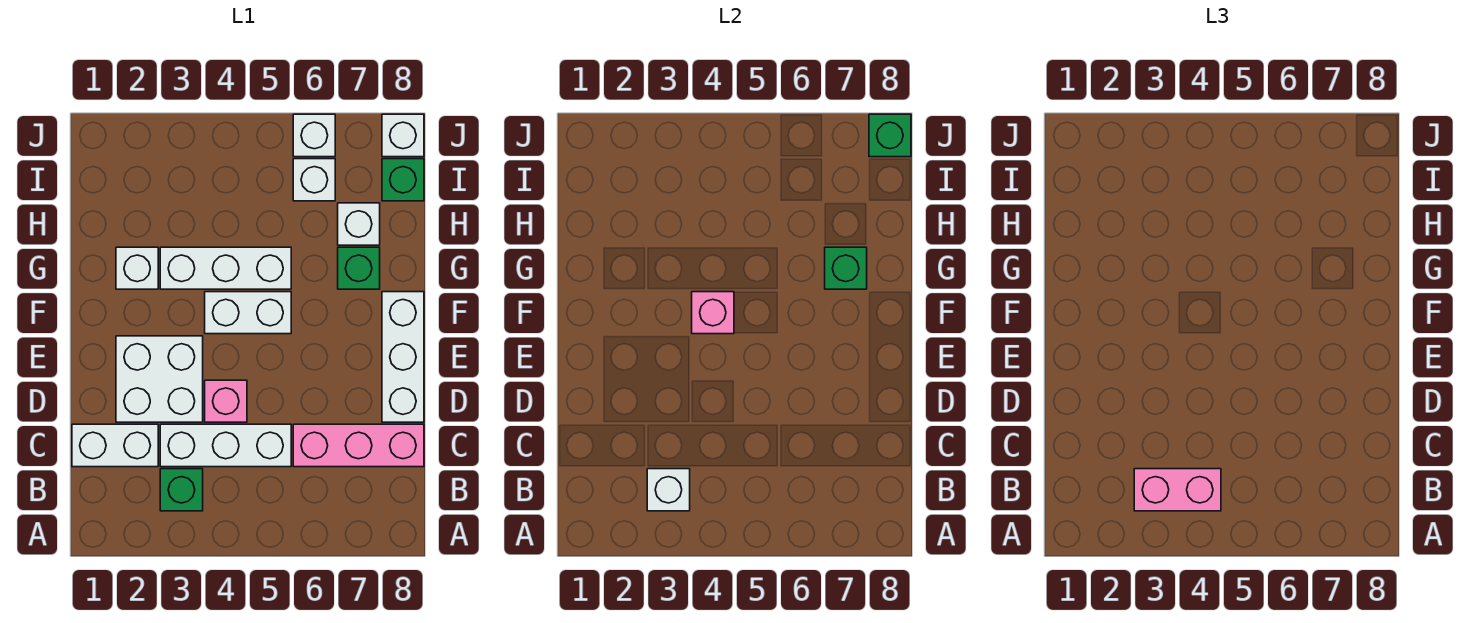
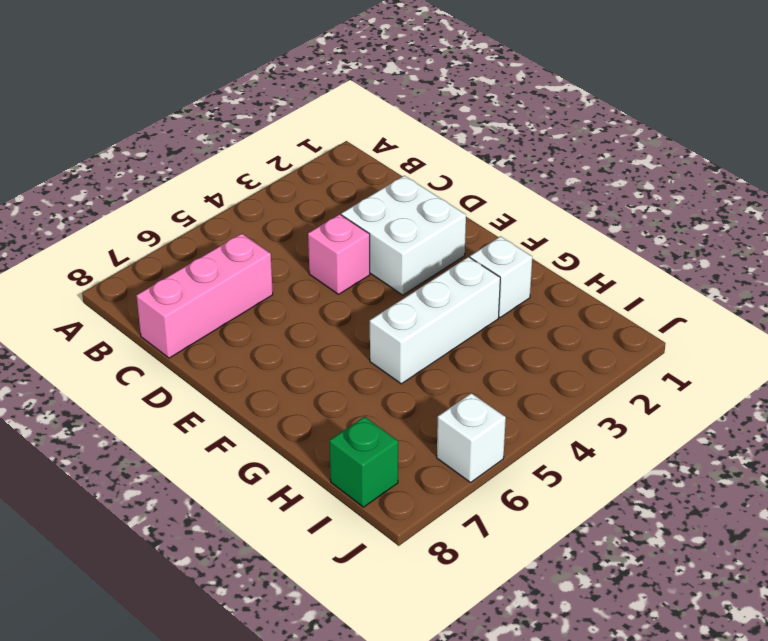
none -> green 1x1 brick [160,469,203,511]
none -> white 1x2 brick [72,424,158,467]
none -> white 1x3 brick [160,424,291,467]

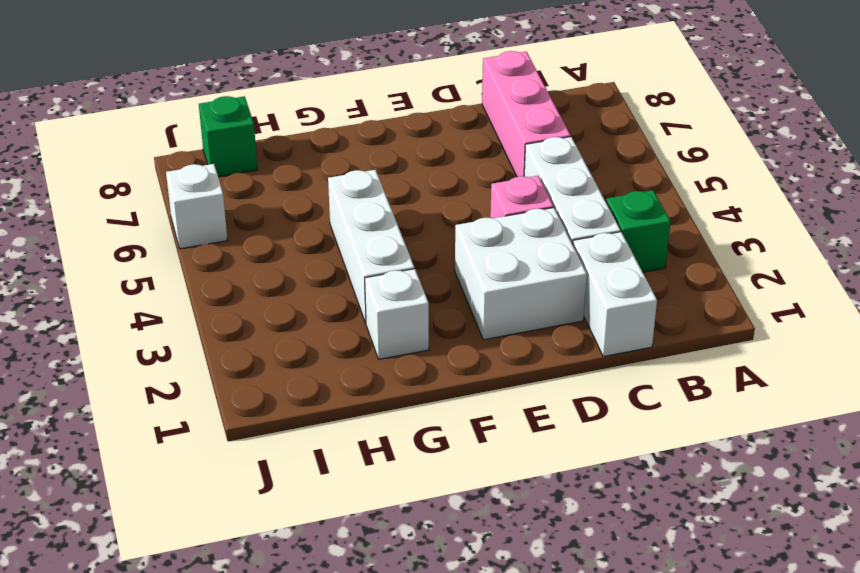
none -> white 1x3 brick [382,292,424,422]
none -> white 1x2 brick [205,292,291,334]
none -> green 1x1 brick [338,247,380,289]

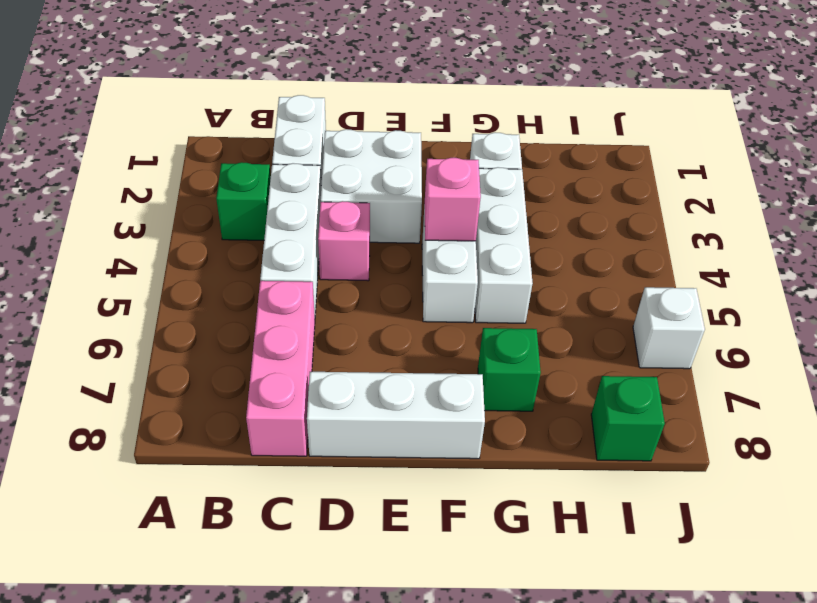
none -> white 1x1 brick [338,203,380,245]
none -> white 1x1 brick [293,159,335,201]
none -> white 1x1 brick [382,114,424,157]

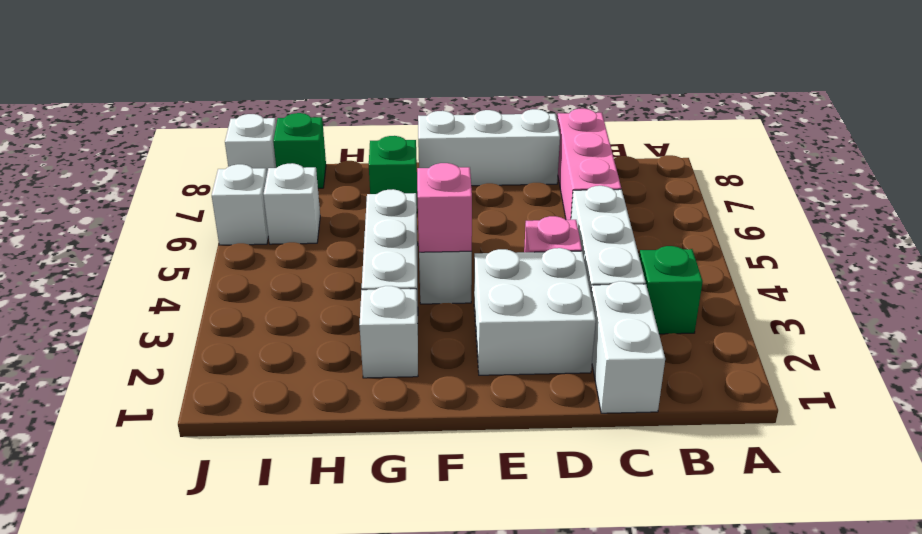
none -> white 1x1 brick [338,203,380,245]
none -> white 1x1 brick [647,469,690,511]
none -> green 1x1 brick [825,247,867,289]

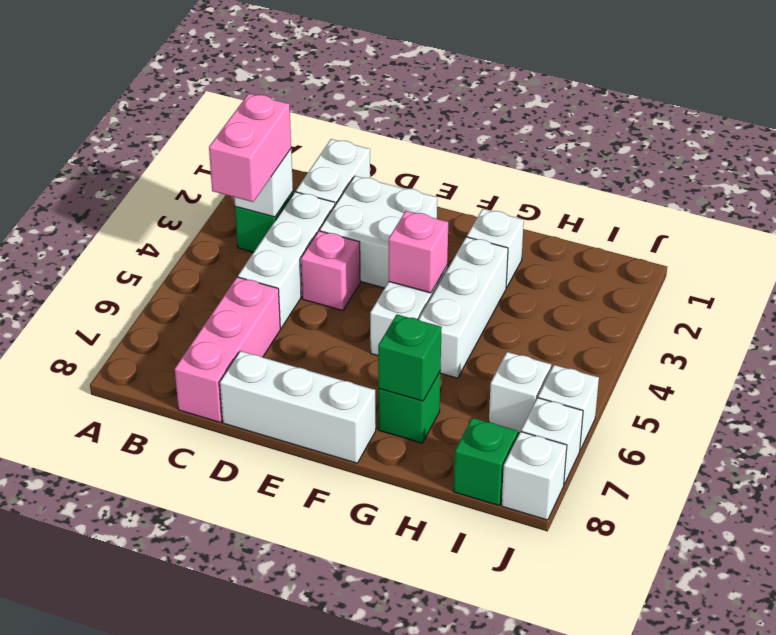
white 1x1 brick [521,398,583,484] -> white 1x1 brick moved to [338,203,380,245]
none -> green 1x1 brick [869,114,911,157]

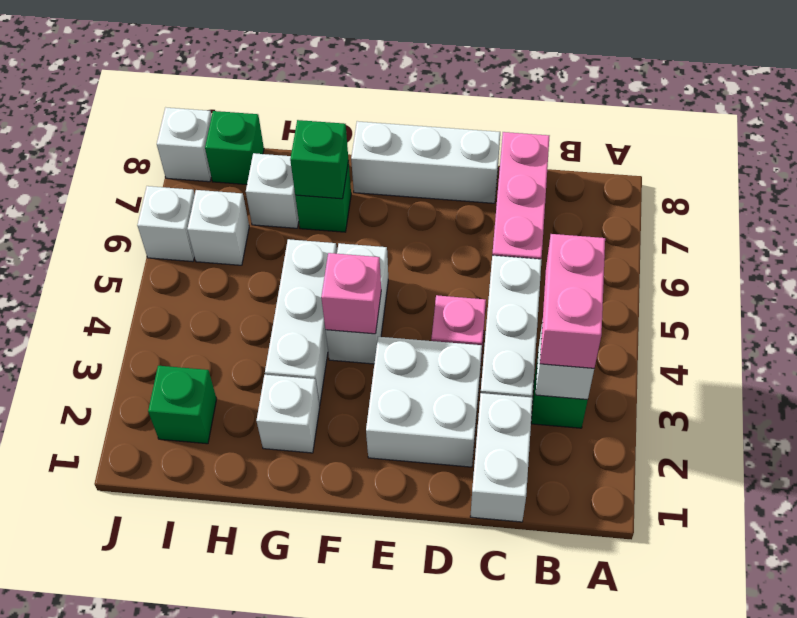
green 1x1 brick [148,366,217,444] -> green 1x1 brick moved to [869,114,911,157]

